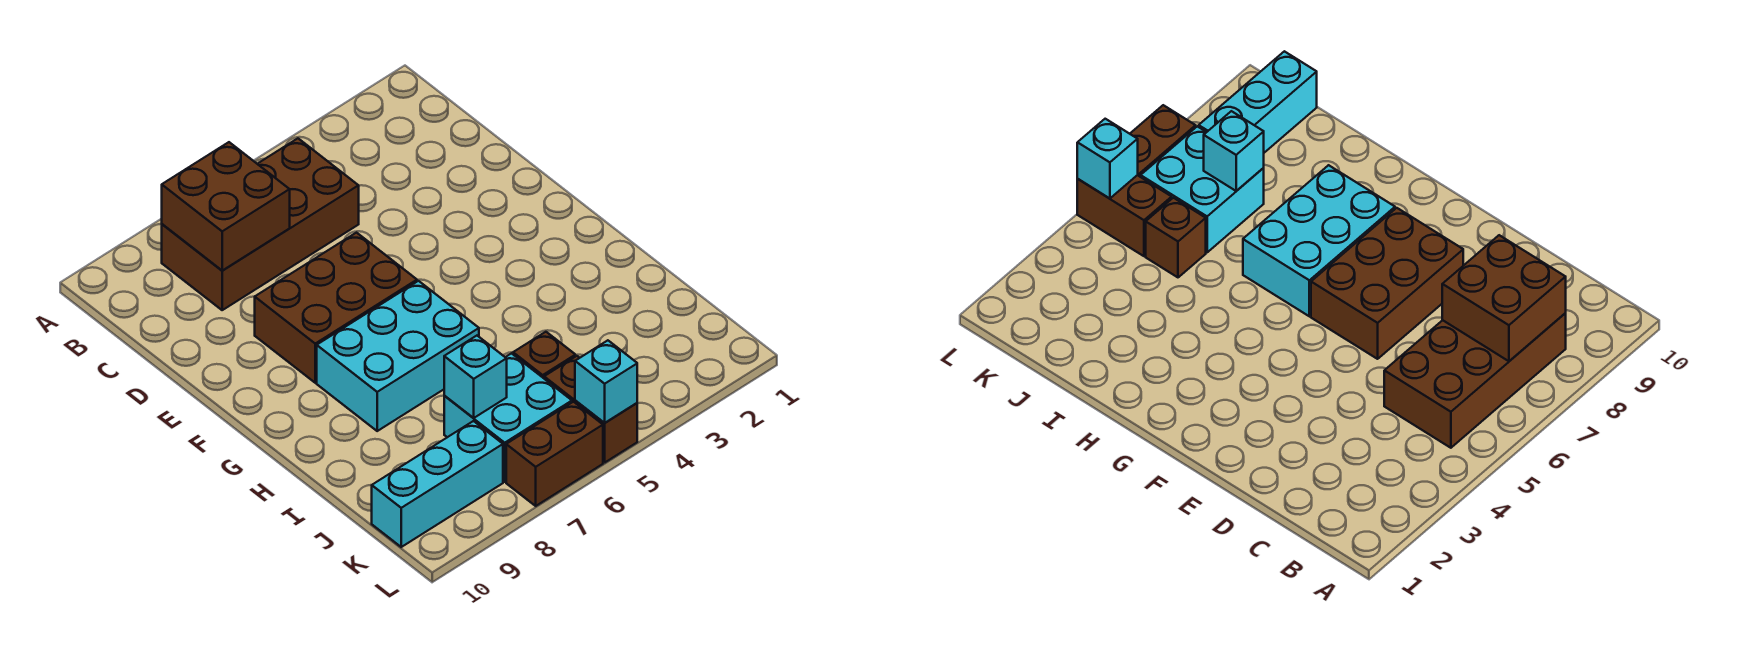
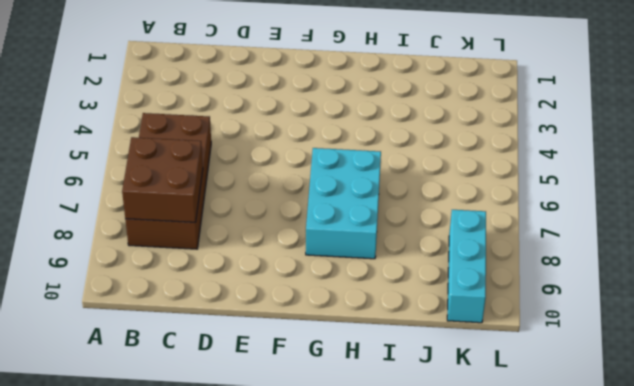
none -> brown 2x3 brick [255,233,417,383]
none -> brown 1x1 brick [513,332,575,378]

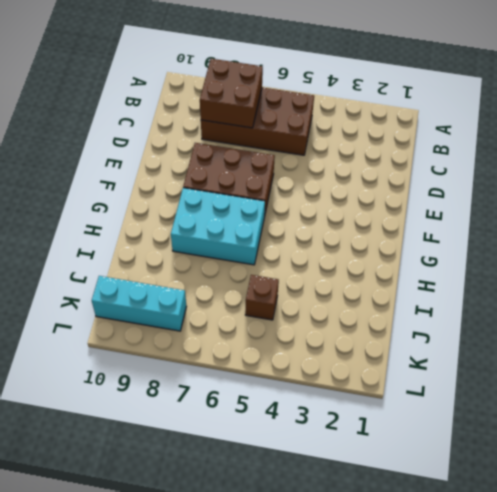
none -> cyan 2x2 brick [444,353,572,482]
none -> brown 1x2 brick [544,356,637,462]

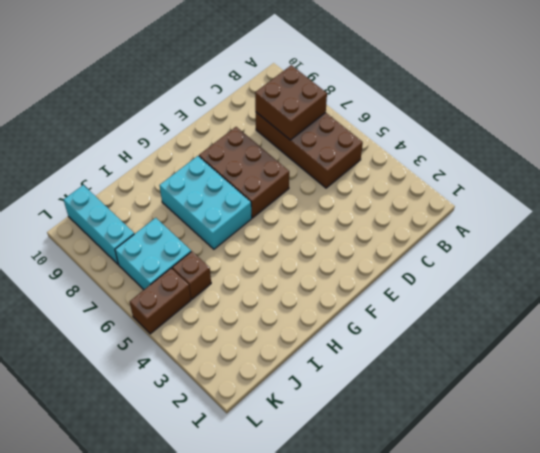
none -> brown 1x2 brick [506,402,603,506]
none -> cyan 1x1 brick [444,336,507,418]

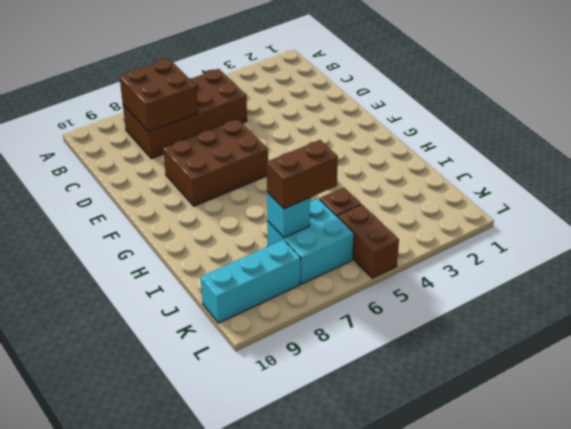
brown 1x2 brick [267,140,338,209] -> brown 1x2 brick moved to [506,402,603,506]
none -> cyan 2x3 brick [317,281,479,431]
none -> cyan 1x1 brick [575,340,637,423]

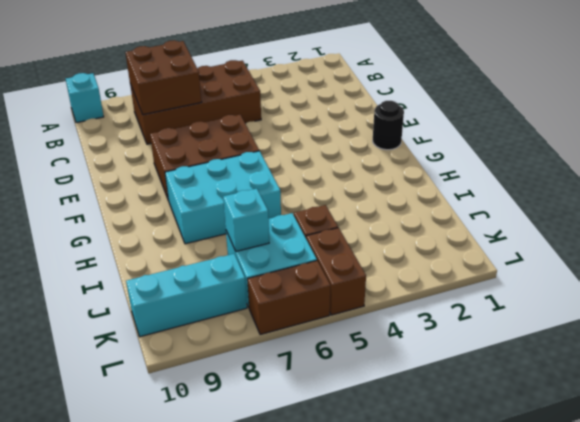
cyan 1x1 brick [66,73,104,123] -> cyan 1x1 brick moved to [575,340,637,423]
black 1x1 round brick [373,101,404,150] -> none

